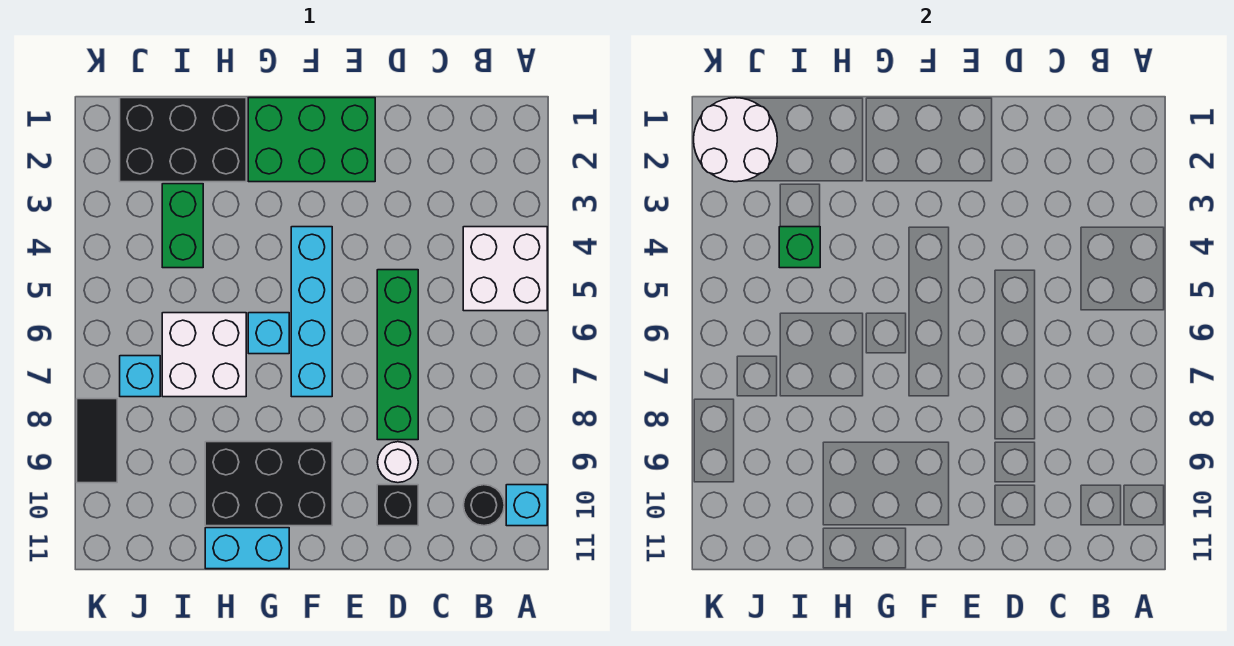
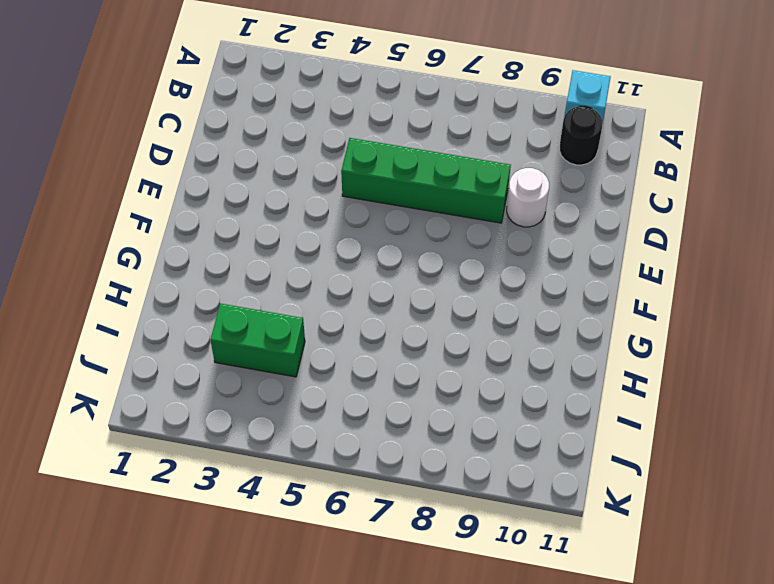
none -> white 2x2 brick [463,227,547,311]
none -> black 1x1 brick [377,485,418,526]
none -> green 2x3 brick [248,98,375,182]

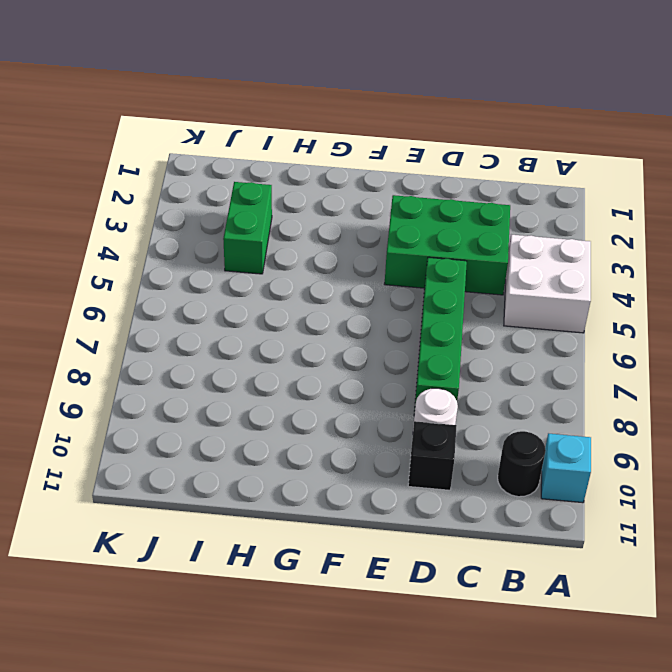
green 2x3 brick [385,195,510,295] -> green 2x3 brick moved to [248,98,375,182]
none -> cyan 1x4 brick [291,227,332,397]
none -> black 2x3 brick [205,442,332,526]
none -> cyan 1x1 brick [248,313,289,354]

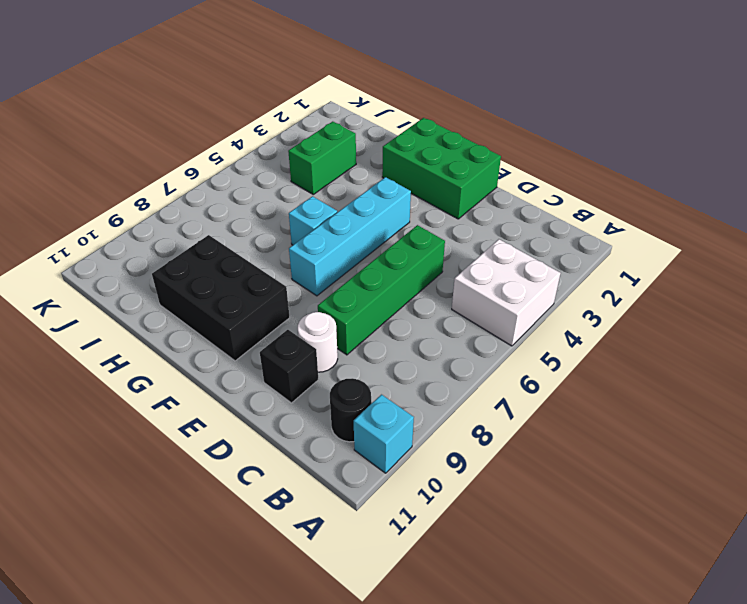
none -> cyan 1x2 brick [205,528,289,569]
none -> black 2x3 brick [120,98,246,182]
none -> white 2x2 brick [162,313,246,397]

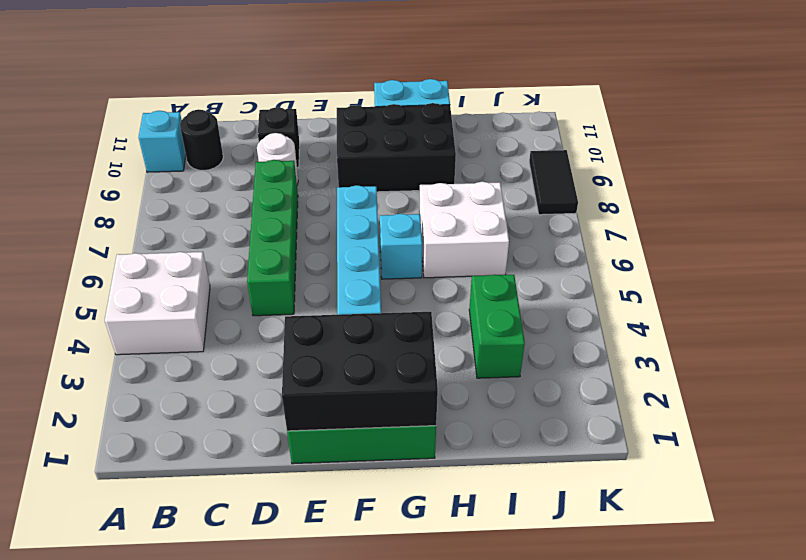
black 2x3 brick [282,312,438,431] -> black 2x3 brick moved to [120,98,246,182]
none -> cyan 1x1 brick [120,356,160,397]
none -> green 1x1 brick [779,227,820,268]
none -> white 2x2 round brick [694,98,777,182]

